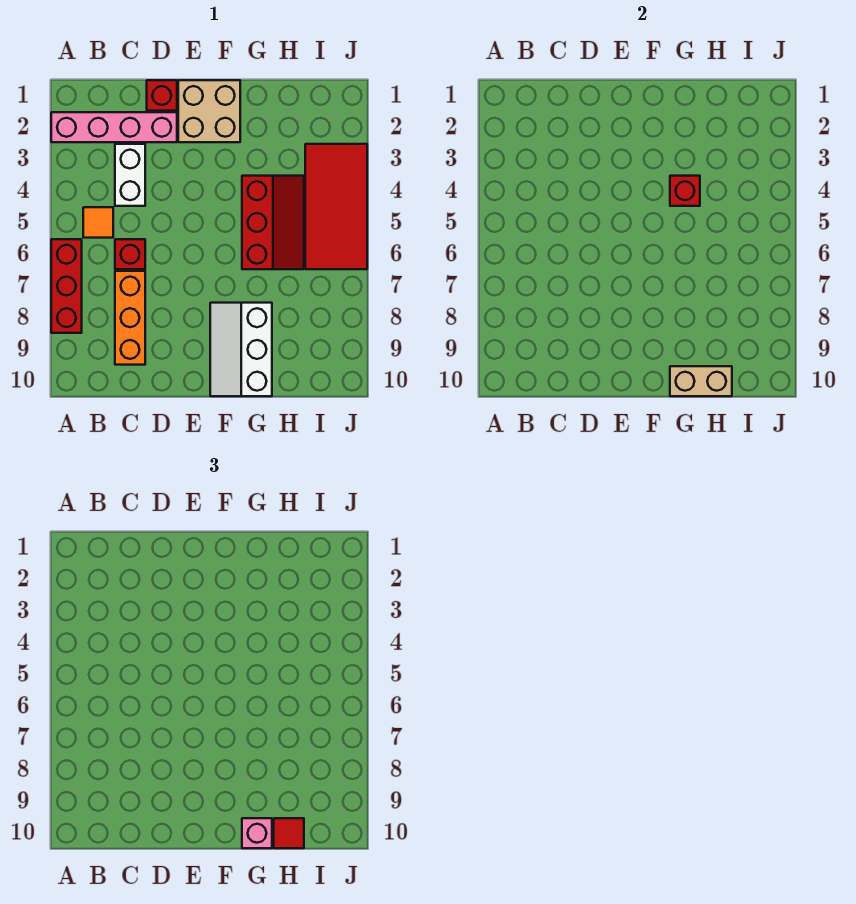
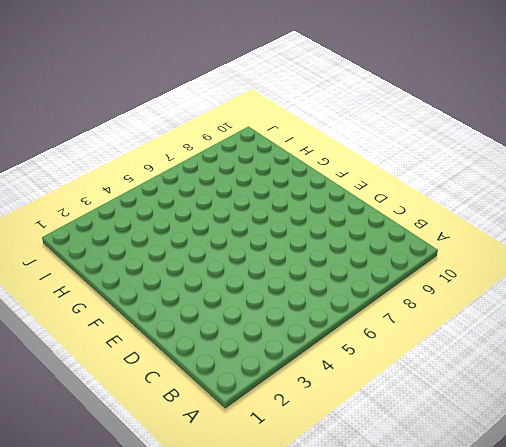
none -> pink 1x4 brick [51,112,177,142]
none -> red 1x3 brick [51,239,82,333]
none -> orange 1x1 tile [83,207,113,238]

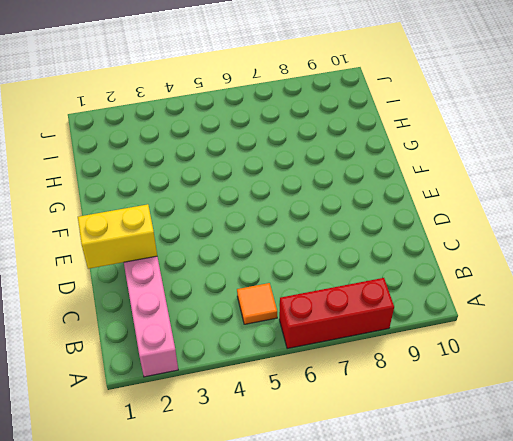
yellow 1x2 brick [78,204,157,269] -> none
none -> white 1x2 brick [115,144,145,206]
none -> red 1x1 brick [115,239,145,269]
none -> orange 1x3 brick [115,271,145,365]

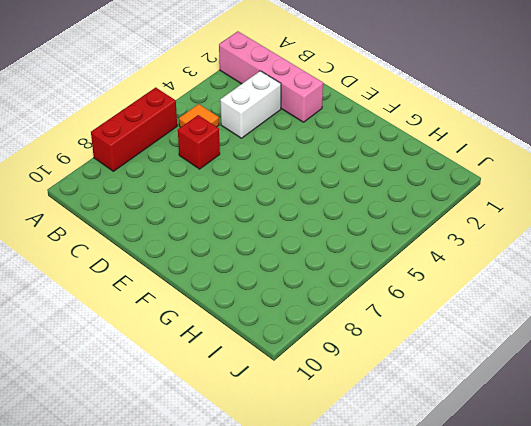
none -> orange 1x3 brick [115,271,145,365]
none -> red 1x1 brick [147,80,177,111]
none -> tan 2x2 brick [178,80,240,142]

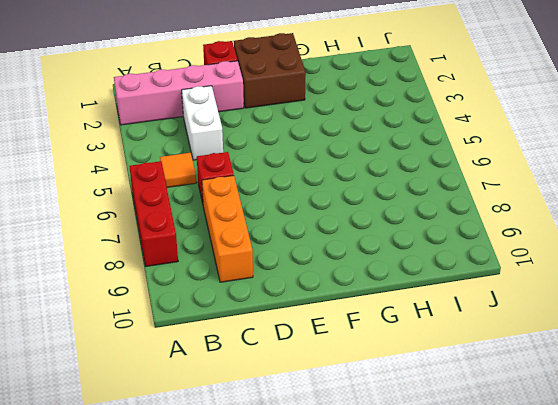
brown 2x2 brick [234,33,306,108] -> tan 2x2 brick [178,80,240,142]
none -> white 2x3 slope [210,303,272,396]
none -> red 2x3 slope [242,176,304,269]
none -> red 2x4 tile [305,144,367,269]

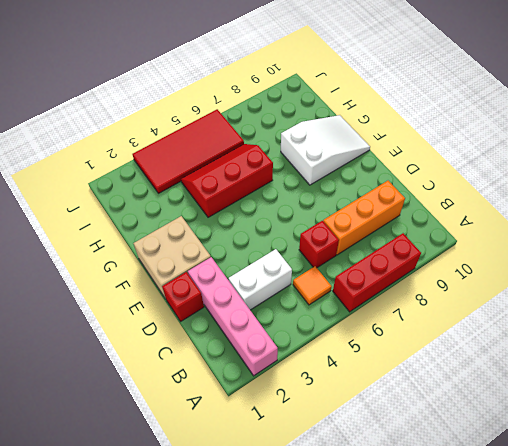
white 2x3 slope [281,115,370,185] -> white 2x3 slope turned to [210,303,272,396]
none -> red 1x1 brick [670,176,700,206]
none -> tan 1x2 brick [670,366,732,396]
none -> pink 1x1 brick [242,818,272,848]

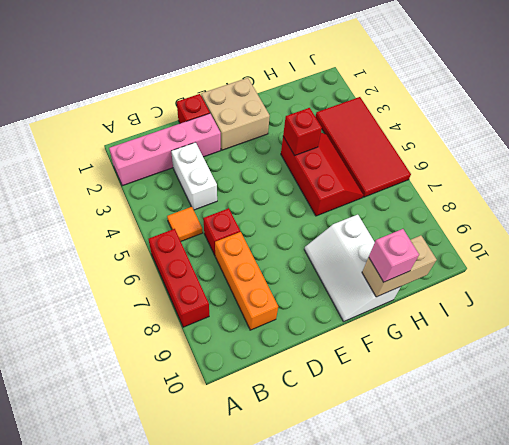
none -> red 1x1 tile [274,818,304,848]

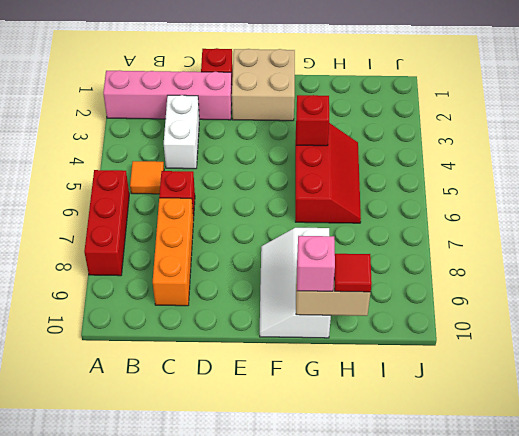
none -> red 2x4 tile [305,144,367,269]

